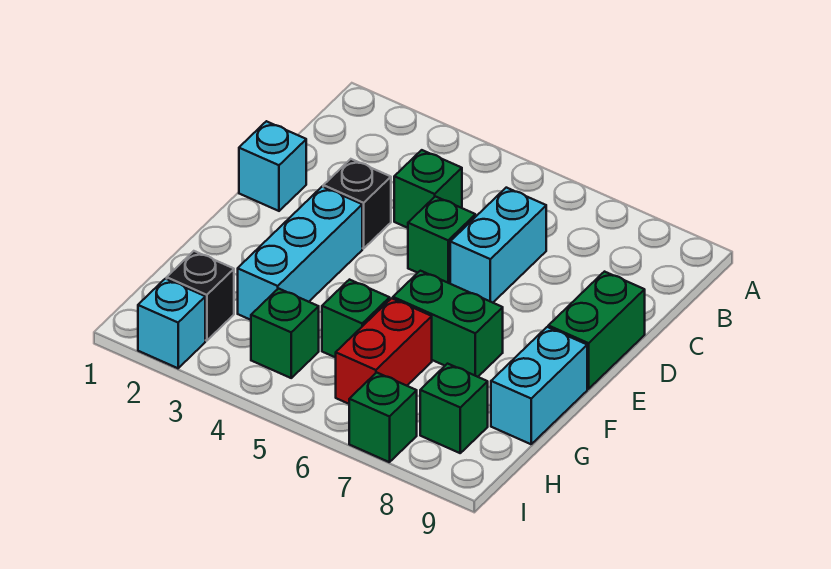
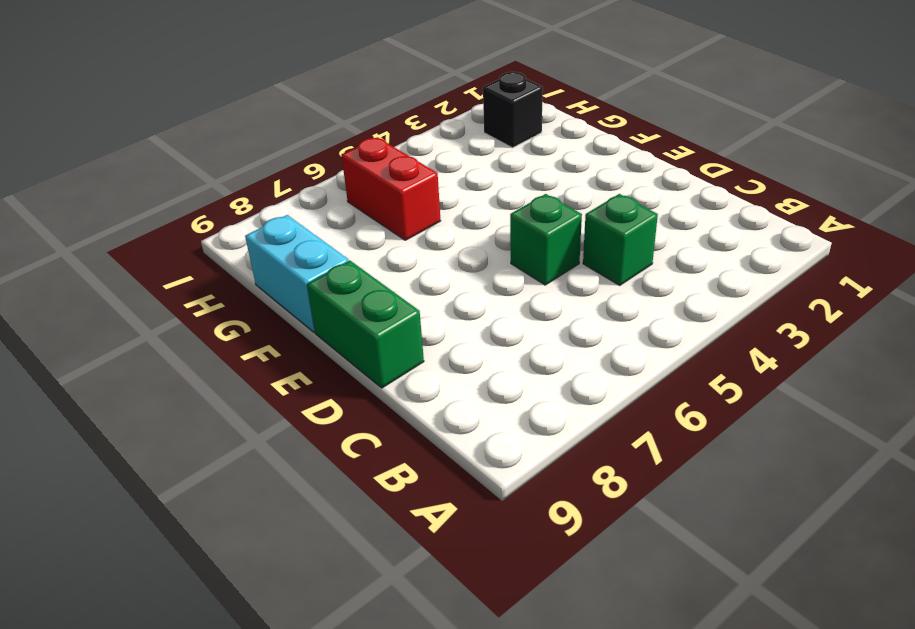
none -> cyan 1x2 brick [450,188,546,303]
none -> cyan 1x1 brick [239,121,306,211]
none -> black 1x1 brick [323,159,391,249]

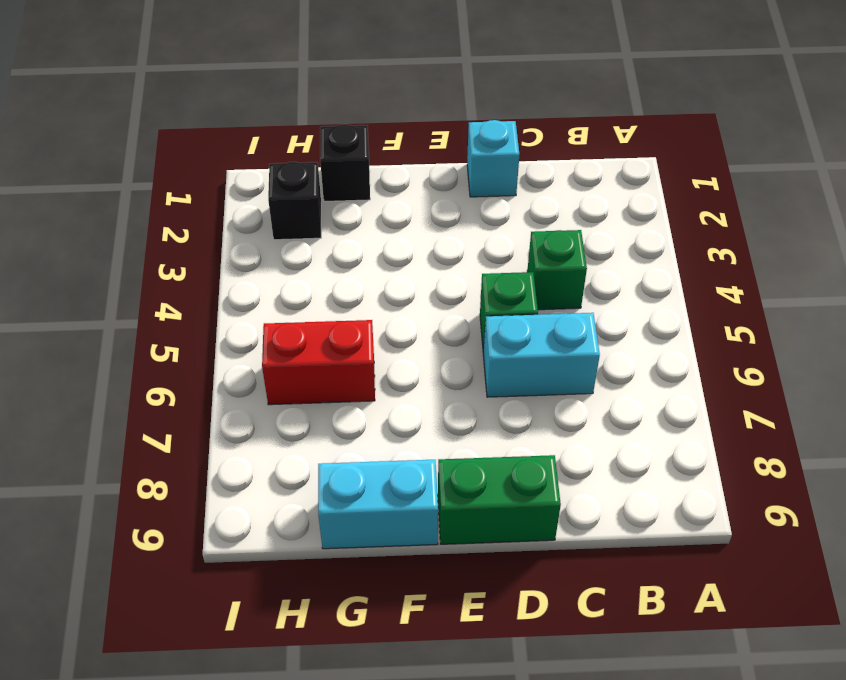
black 1x1 brick [320,124,370,201] -> black 1x1 brick moved to [323,159,391,249]
none -> cyan 1x3 brick [238,187,362,320]
none -> green 1x2 brick [393,271,503,377]
none -> green 1x1 brick [322,280,390,358]

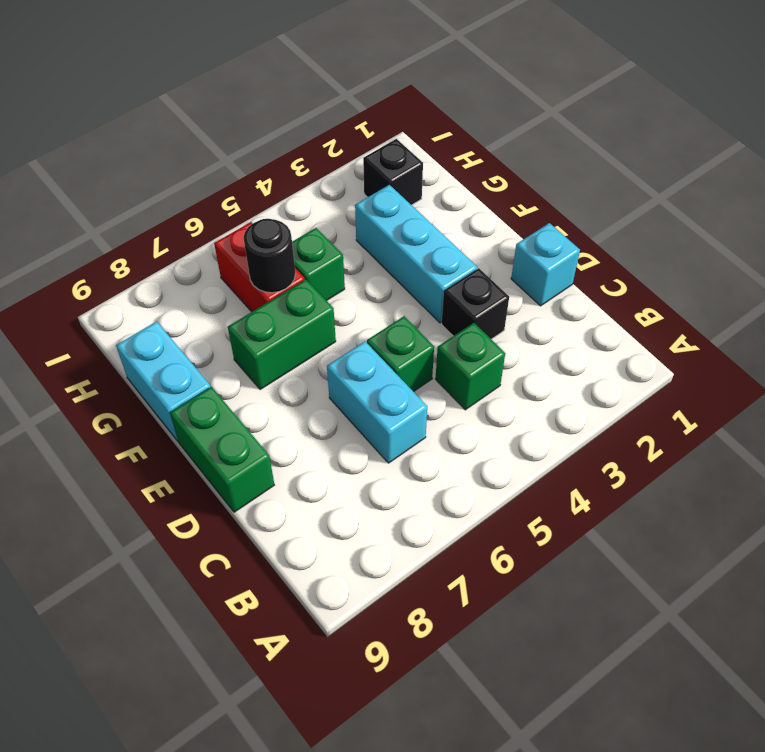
black 1x1 round brick [244,219,295,293] -> none
none -> green 1x1 brick [251,289,319,378]
none -> green 1x1 brick [420,364,488,453]
none -> cyan 1x1 brick [138,279,205,368]

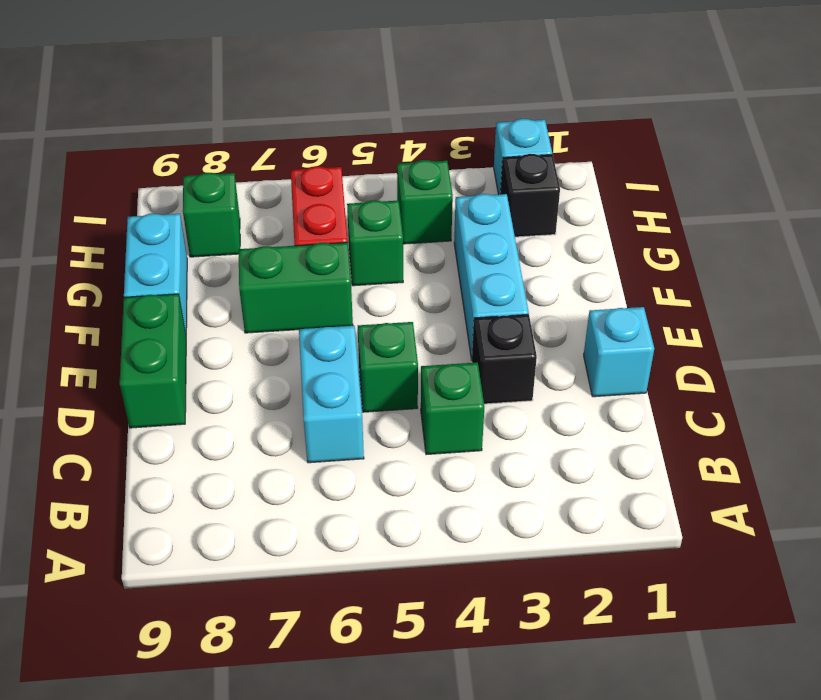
none -> green 1x1 brick [349,372,417,462]

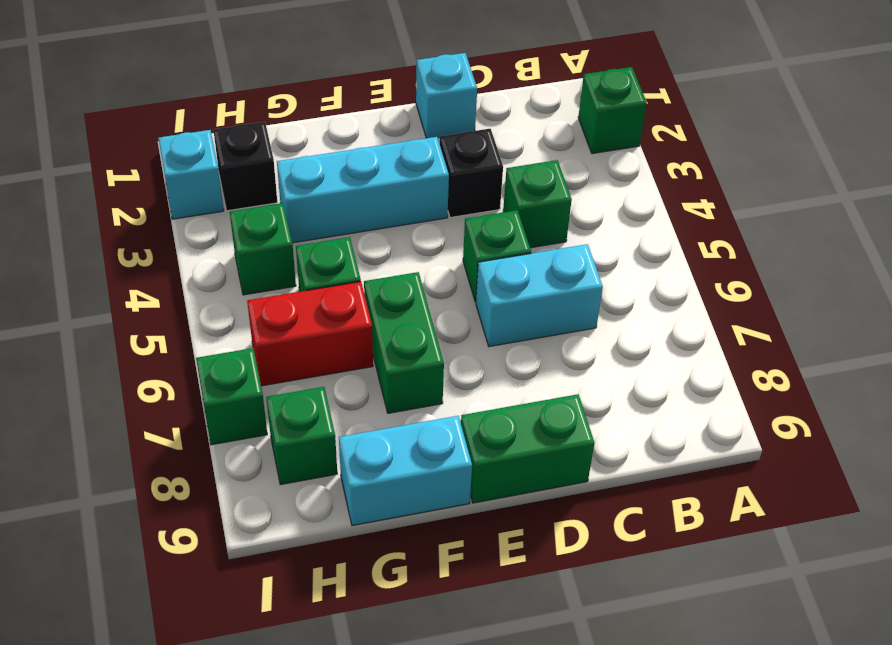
green 1x1 brick [578,67,647,154] -> none

